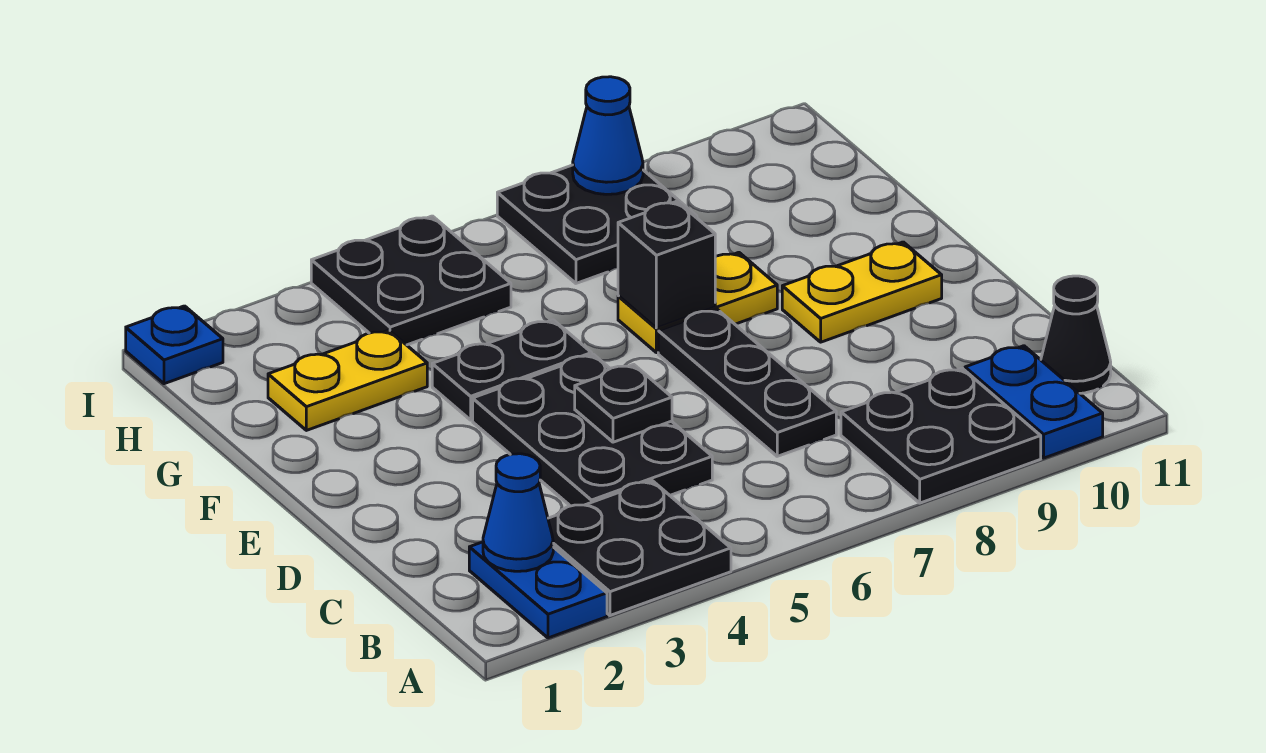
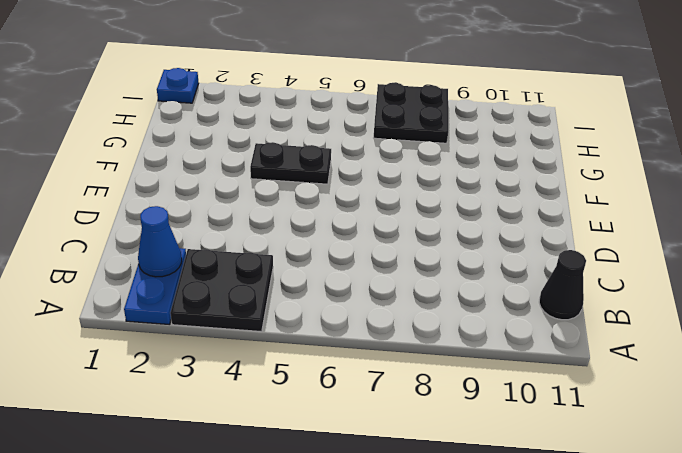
none -> black 2x2 plate [841,368,1041,503]
none -> blue 1x2 plate [965,346,1103,458]
none -> black 2x3 plate [473,354,712,506]

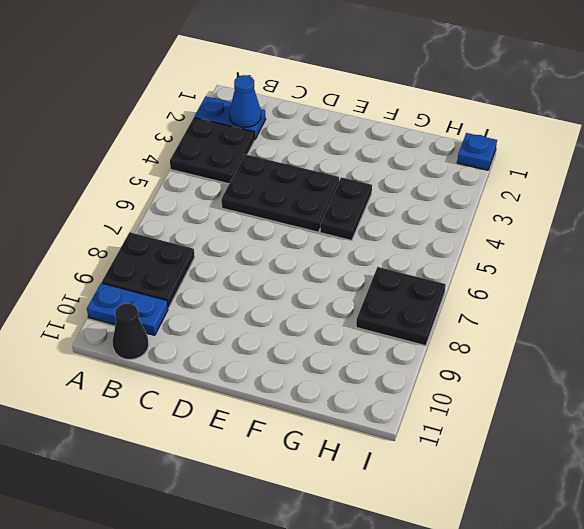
none -> black 1x3 plate [658,309,836,456]
none -> yellow 1x2 plate [782,242,942,342]
none -> yellow 1x2 plate [618,252,777,353]

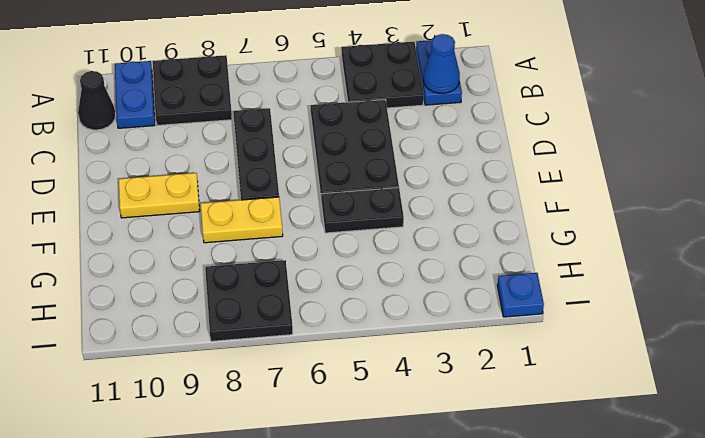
none -> yellow 1x2 plate [268,330,427,430]
none -> black 2x2 plate [311,216,511,345]
none -> black 1x1 plate [575,364,672,442]

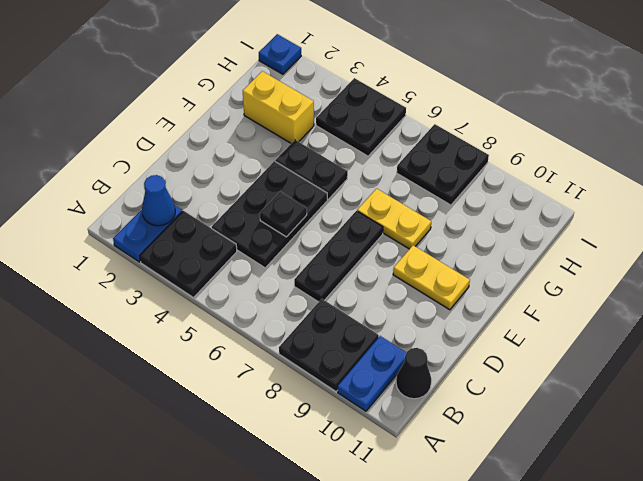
yellow 1x2 brick [243,71,314,143] -> yellow 1x2 plate [268,330,427,430]
none -> black 1x1 brick [618,201,715,328]
none -> blue 1x1 cone [573,77,643,194]

